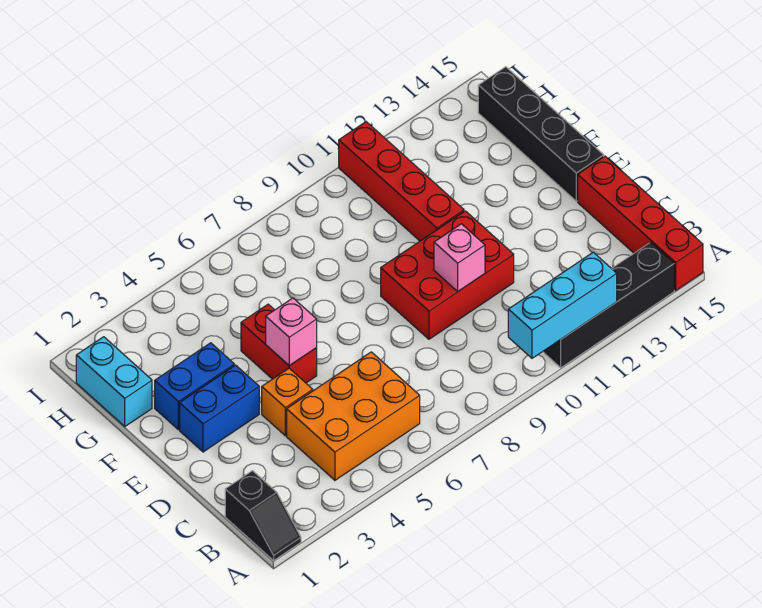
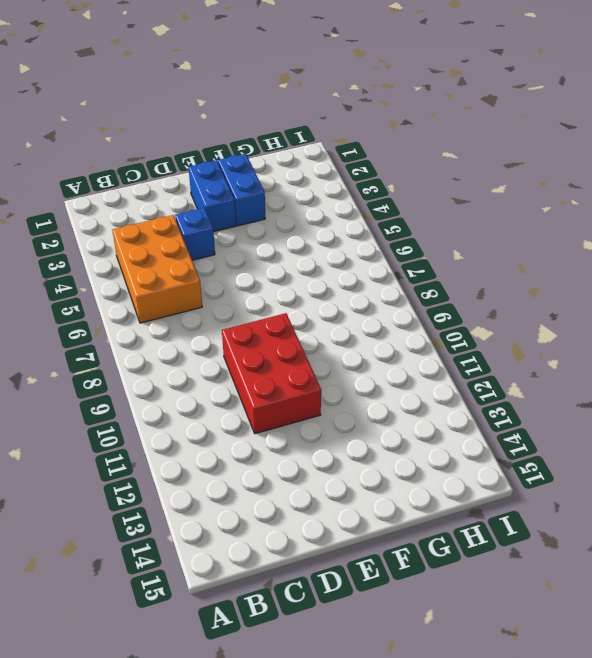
blue 1x1 brick [175,208,215,260] -> orange 1x1 brick [262,368,313,436]
none -> black 1x2 slope [225,471,301,560]
none -> black 1x4 brick [543,242,674,368]
none -> red 1x4 brick [578,156,703,290]

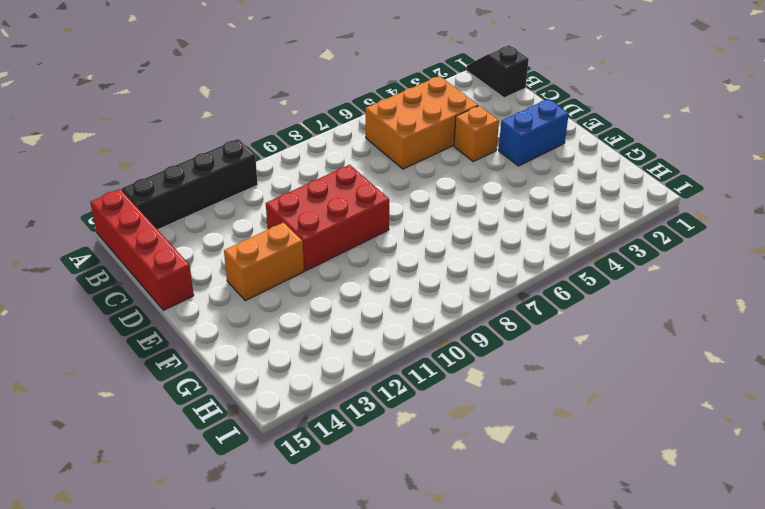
orange 1x2 brick [224,222,304,301] -> none
none -> red 1x2 brick [241,304,317,383]
none -> black 1x4 brick [478,67,604,201]
none -> blue 1x2 brick [155,343,234,430]

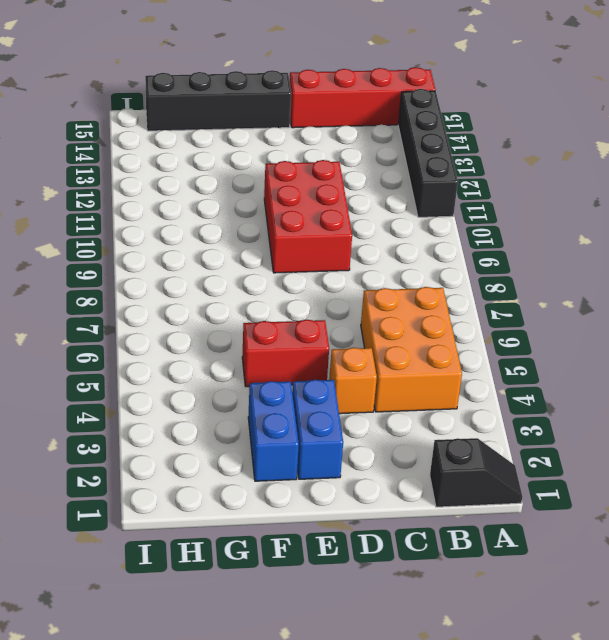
none -> red 1x4 brick [339,122,464,241]
none -> cyan 1x2 brick [76,337,152,427]
none -> cyan 1x3 brick [508,252,617,358]

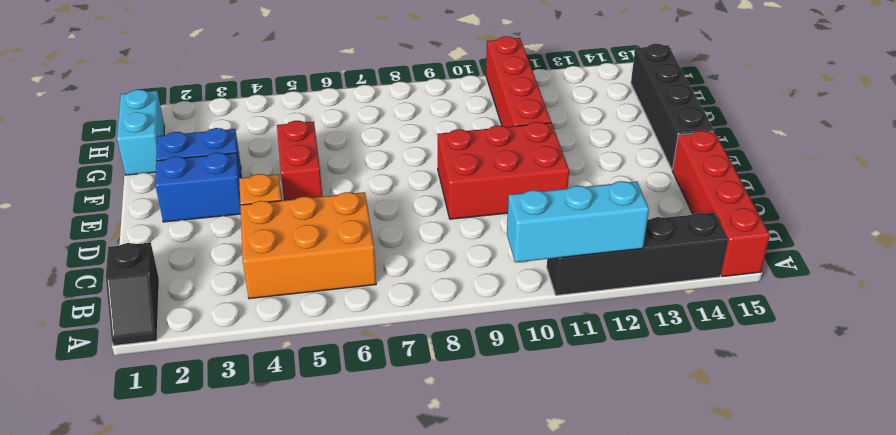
none -> pink 1x1 brick [434,224,485,291]
none -> pink 1x1 brick [266,298,317,366]

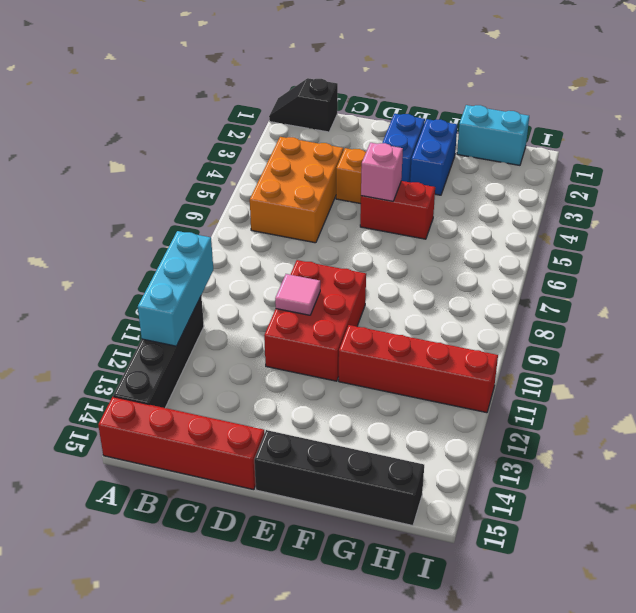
pink 1x1 tile [275,274,320,315] -> pink 1x1 brick [434,224,485,291]

